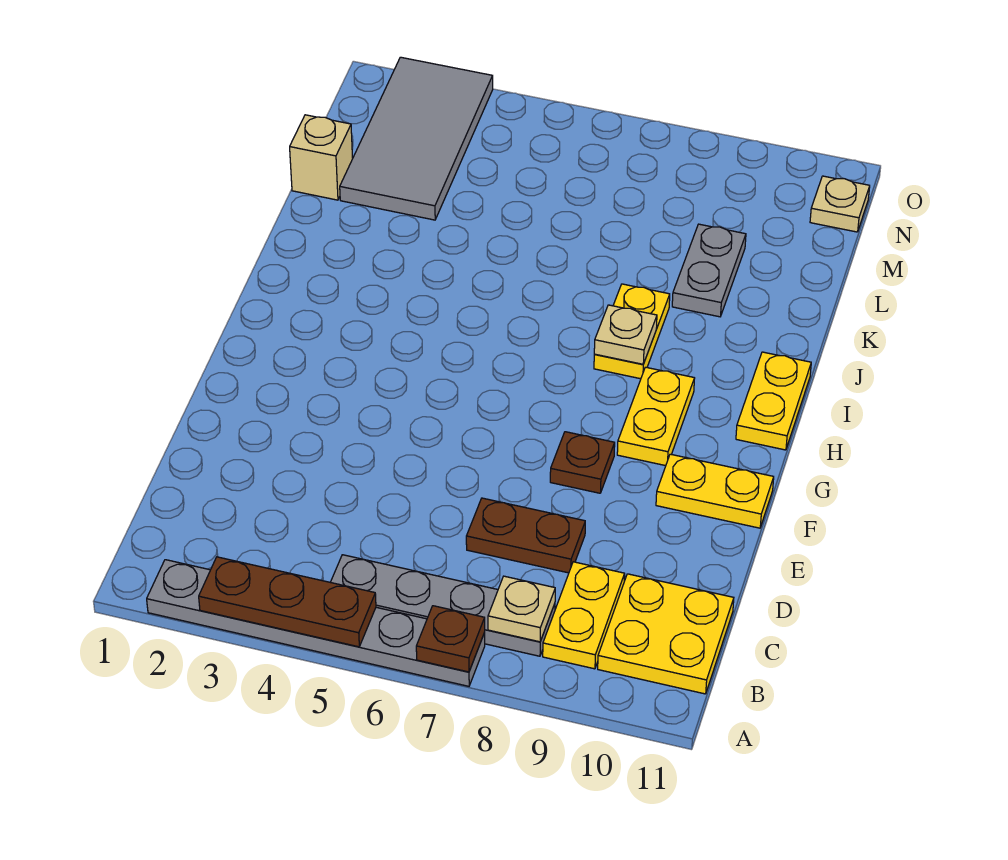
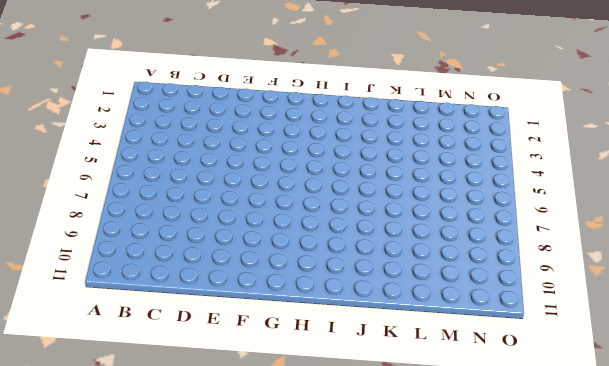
none -> grey 1x6 plate [147,560,485,686]
none -> grey 1x4 plate [330,555,555,656]
none -> yellow 1x2 plate [543,562,625,669]

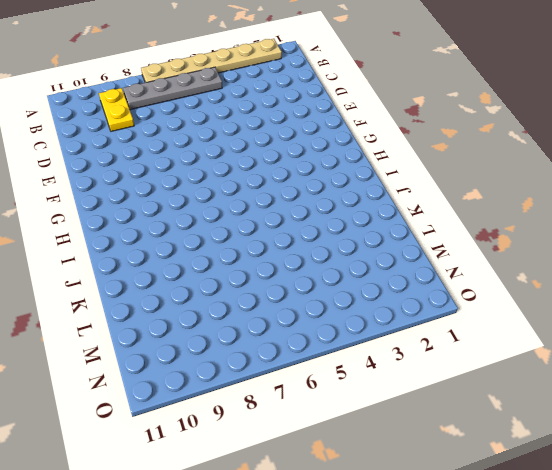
tan 1x6 plate [141,39,282,83] -> grey 1x6 plate [147,560,485,686]
none -> yellow 2x2 plate [598,574,734,694]
none -> brown 1x2 plate [466,498,585,573]
none -> brown 1x1 plate [550,432,615,493]

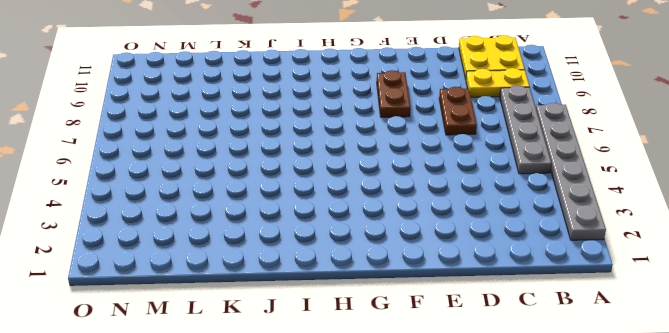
brown 1x2 plate [377,70,410,117] -> brown 1x1 plate [550,432,615,493]
none -> yellow 1x2 plate [656,454,774,528]
none -> yellow 1x2 plate [617,367,695,466]
none -> yellow 1x2 plate [736,352,811,450]

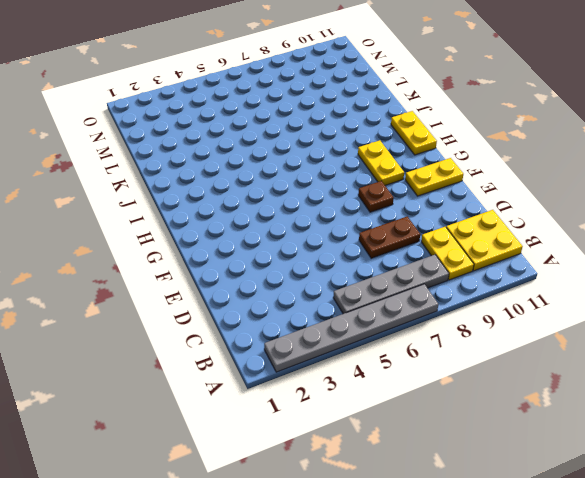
none -> yellow 1x2 plate [594,284,670,379]
none -> grey 1x2 plate [672,224,746,317]
none -> tan 1x1 brick [290,115,353,200]

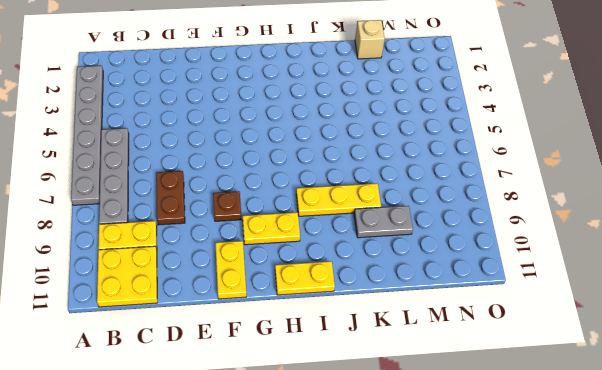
yellow 1x3 plate [296,184,381,216] -> yellow 1x2 plate [594,284,670,379]
none -> grey 2x4 tile [340,57,493,220]
none -> tan 1x1 plate [810,176,870,232]
none -> brown 1x3 plate [199,557,376,647]

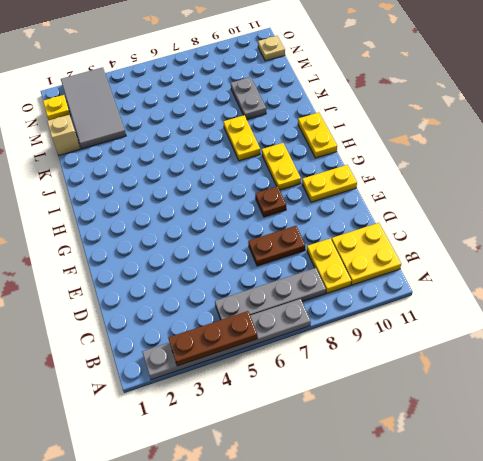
yellow 1x1 plate [43,95,71,120] -> none
none -> brown 1x1 plate [416,606,485,672]
none -> tan 1x1 plate [488,576,555,642]
none -> tan 1x1 plate [594,305,657,364]

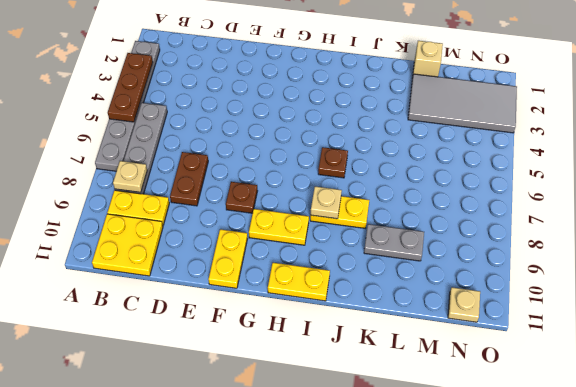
brown 1x1 plate [318,147,348,178] -> brown 1x1 plate moved to [416,606,485,672]

